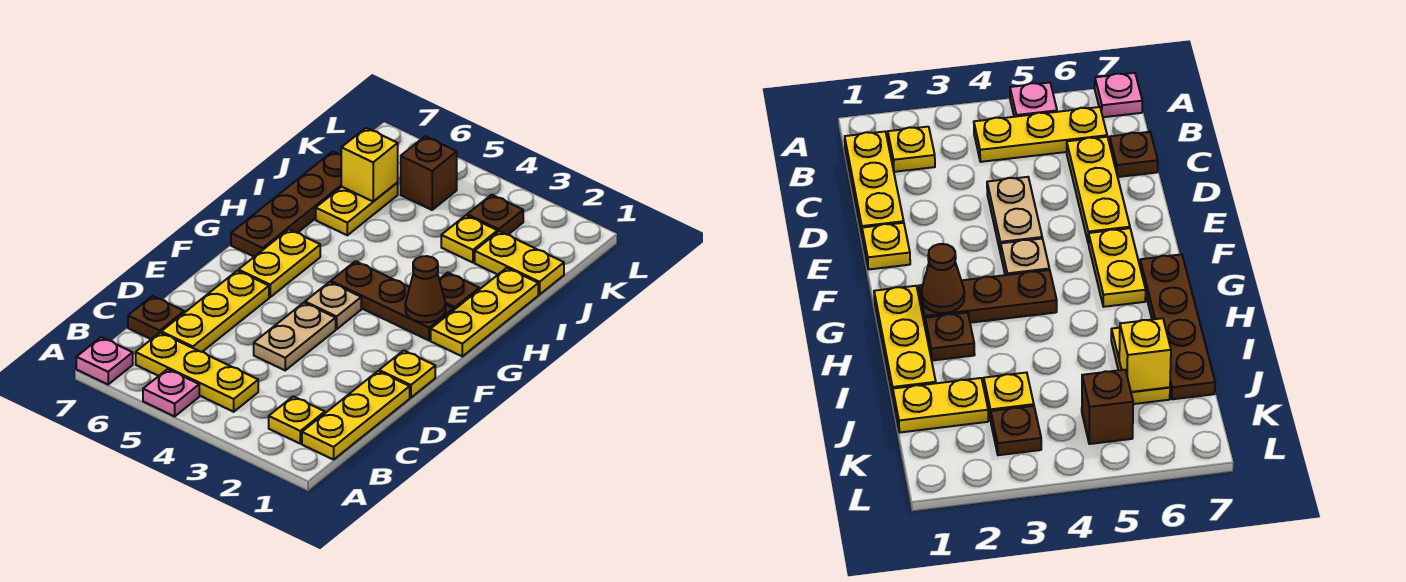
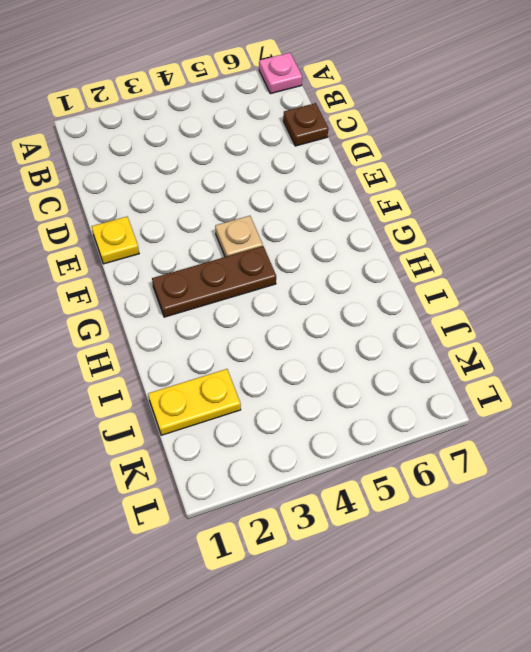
none -> pink 1x1 plate [143,369,199,416]
none -> yellow 1x3 plate [302,371,410,460]
none -> yellow 1x1 plate [269,396,325,444]

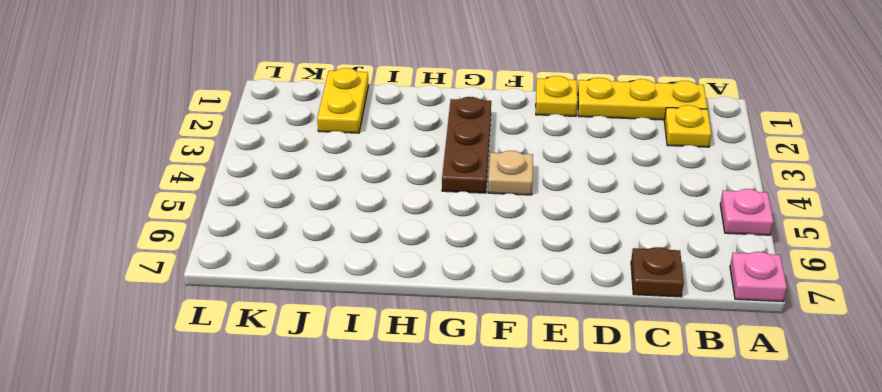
none -> yellow 1x3 plate [136,333,258,412]
none -> yellow 1x3 plate [161,271,269,352]
none -> tan 1x2 plate [254,303,336,370]

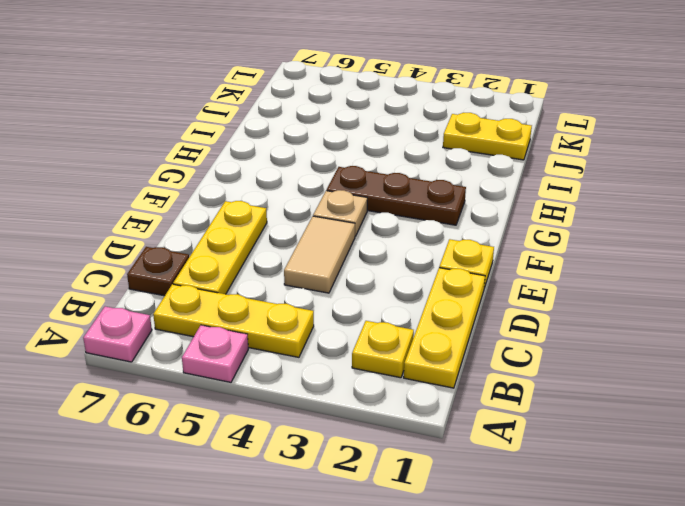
tan 1x2 tile [284,216,355,293] -> tan 1x2 plate [254,303,336,370]
none -> yellow 1x2 plate [239,229,320,297]
none -> yellow 1x3 plate [431,268,538,356]
none -> brown 1x4 plate [231,151,341,257]

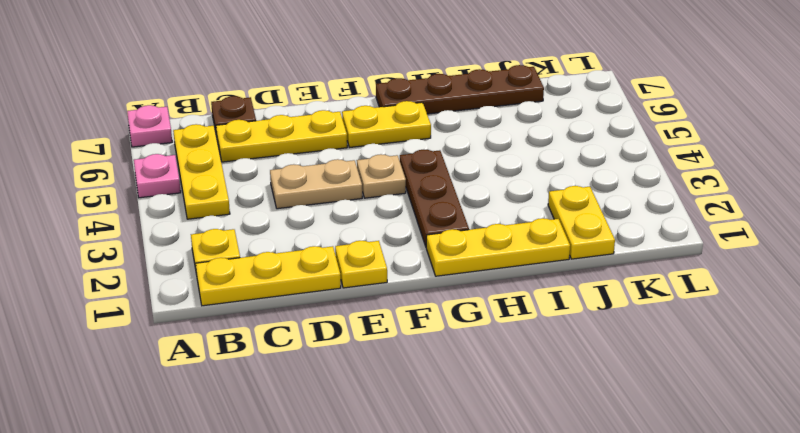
none -> brown 1x1 plate [439,273,479,310]
none -> yellow 1x2 plate [316,183,398,235]
none -> yellow 1x1 plate [441,215,498,263]

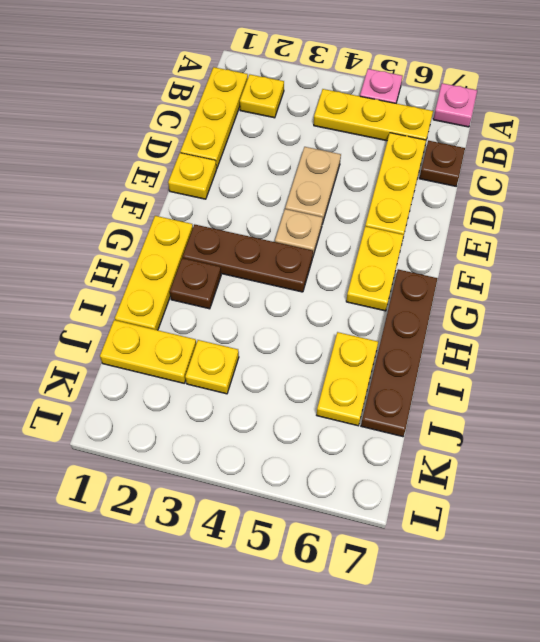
none -> brown 1x1 plate [467,195,523,235]
none -> brown 1x1 brick [401,136,457,210]
none -> brown 1x1 cone [405,256,446,322]

